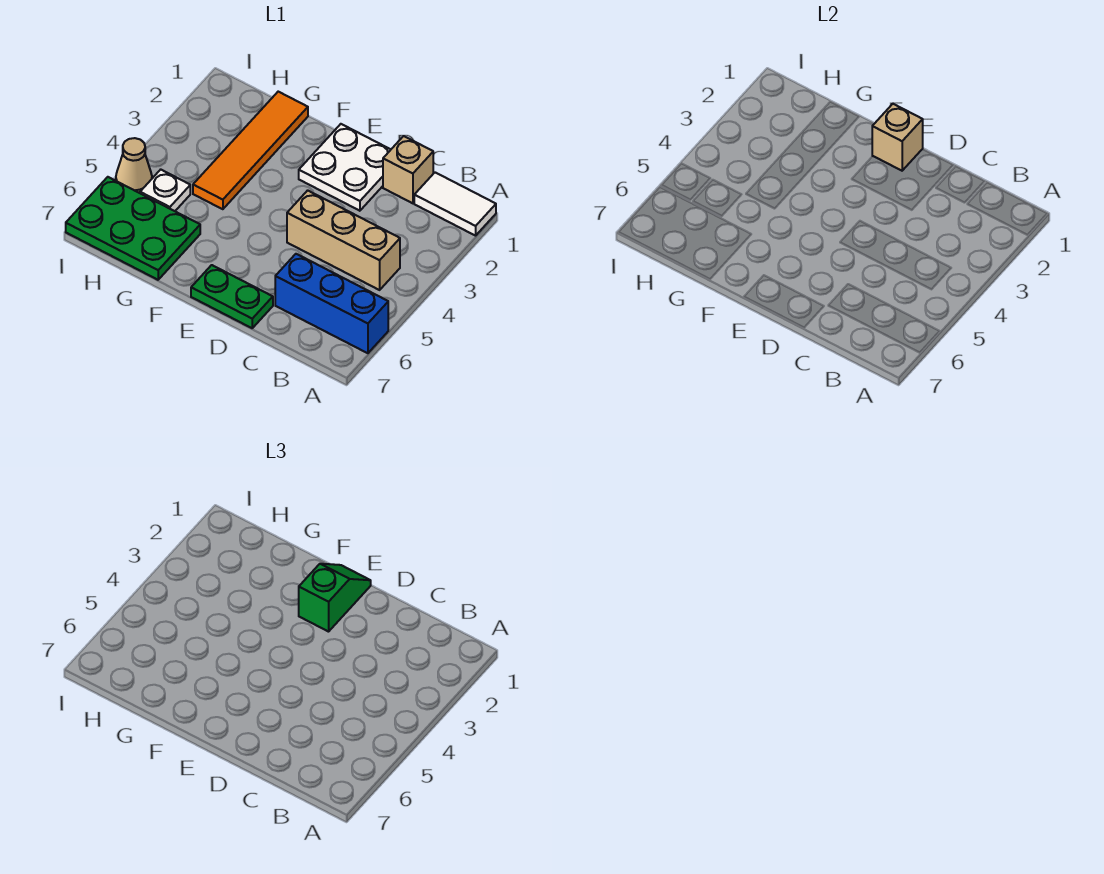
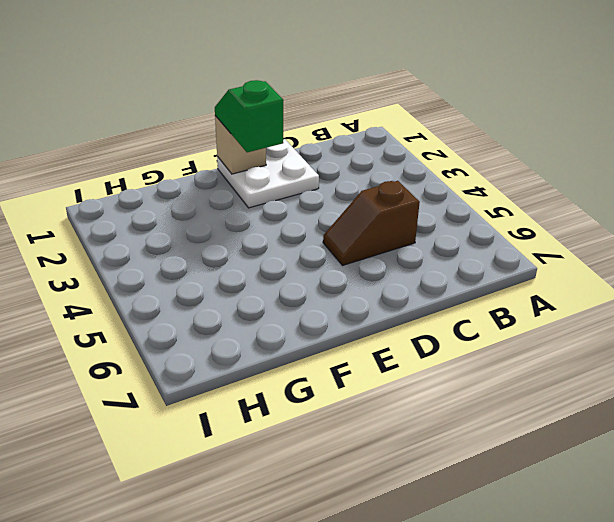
brown 1x2 slope [323,181,420,266] -> none
none -> white 1x2 tile [414,172,496,236]
none -> blue 1x3 brick [275,254,388,353]
none -> tan 1x3 brick [287,190,400,290]

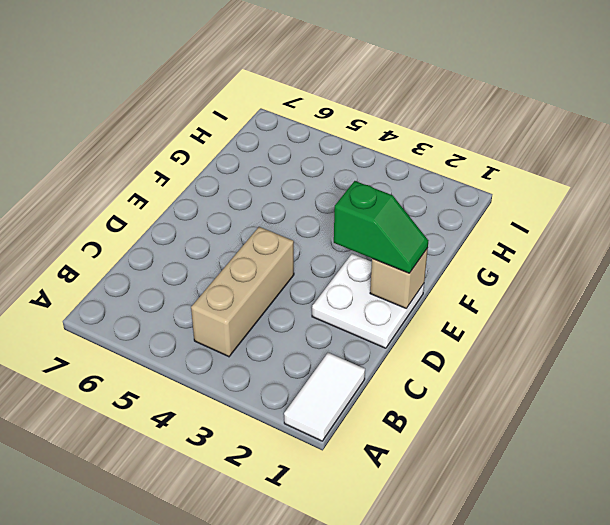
none -> blue 1x3 brick [275,254,388,353]
none -> tan 1x1 brick [383,136,433,203]
none -> green 1x2 plate [191,265,273,328]

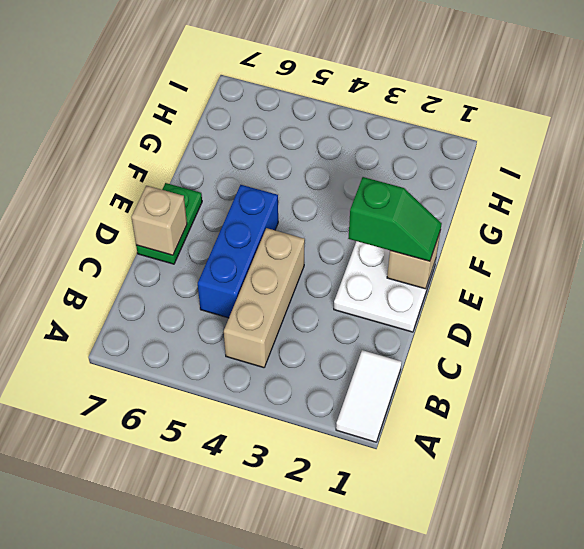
blue 1x3 brick [198,185,278,318] -> blue 1x3 brick moved to [275,254,388,353]
tan 1x1 brick [131,186,187,255] -> tan 1x1 brick moved to [383,136,433,203]
none -> orange 1x4 tile [193,92,308,209]
none -> green 2x3 plate [66,177,200,280]
none -> white 1x1 plate [140,170,190,211]

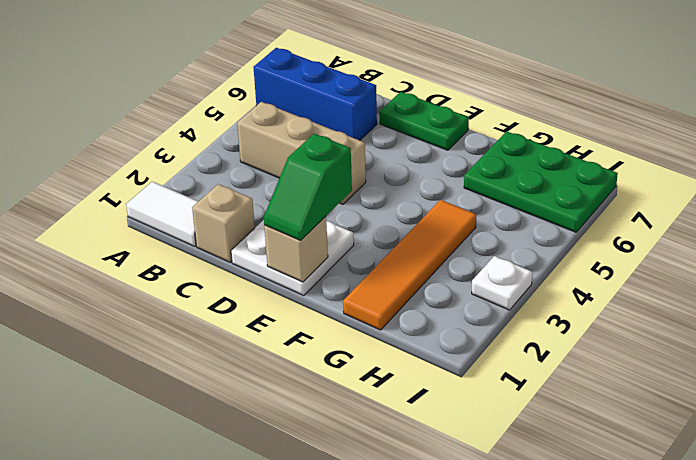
white 1x1 plate [472,256,532,310] -> white 1x1 plate moved to [140,170,190,211]
none -> tan 1x1 cone [116,138,152,193]

